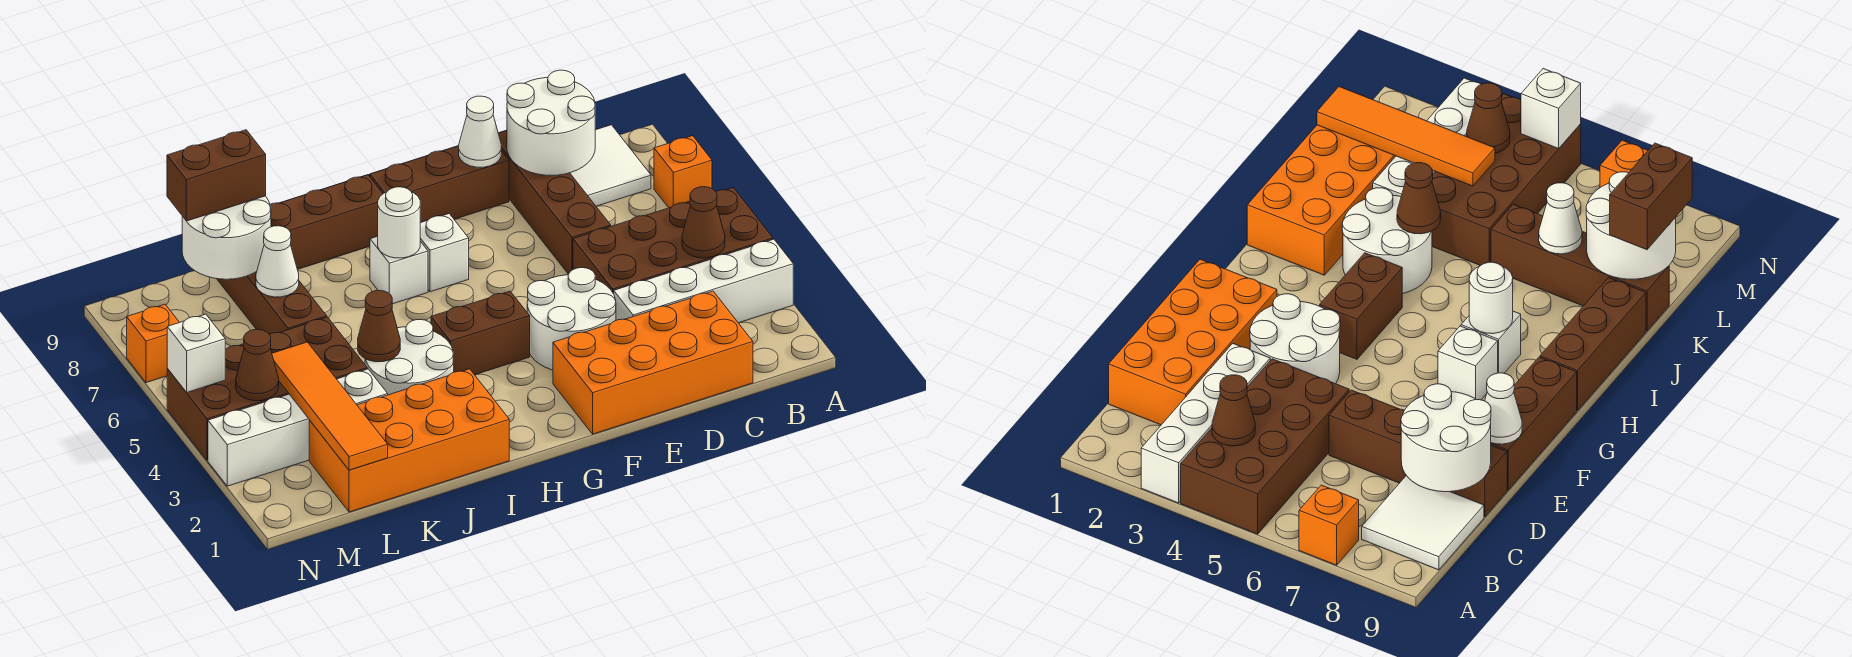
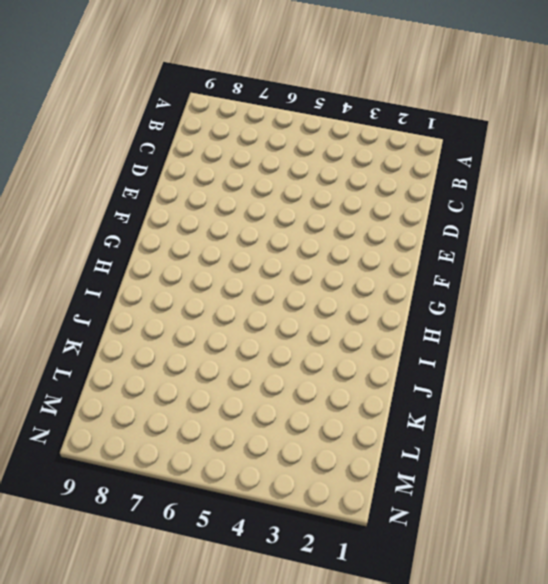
none -> white 1x4 brick [614,239,793,323]
none -> brown 2x4 brick [573,188,773,294]
none -> orange 1x1 brick [654,136,712,208]

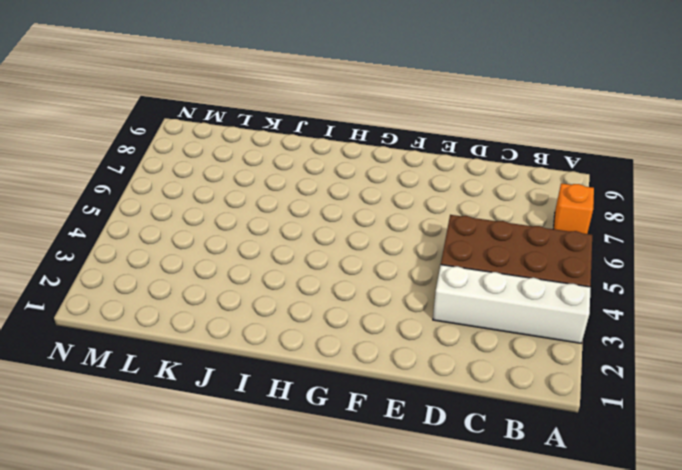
none -> white 2x2 tile [570,125,651,206]
none -> orange 2x4 brick [553,291,753,434]
none -> brown 1x4 brick [498,130,611,274]

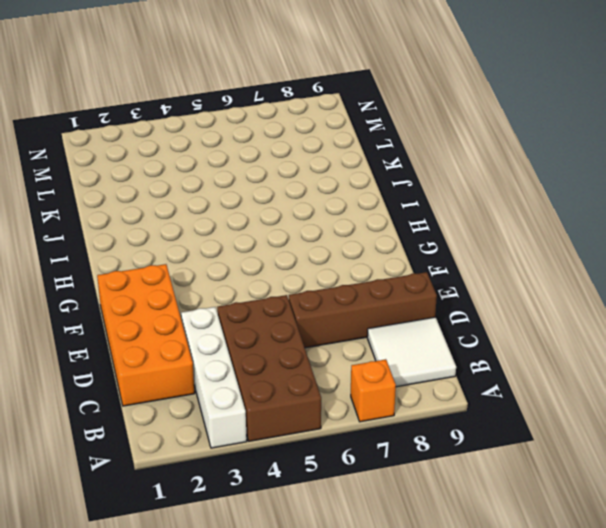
none -> white 2x2 round brick [527,268,616,370]
none -> brown 1x3 brick [370,146,509,223]
none -> brown 1x2 brick [431,291,530,375]

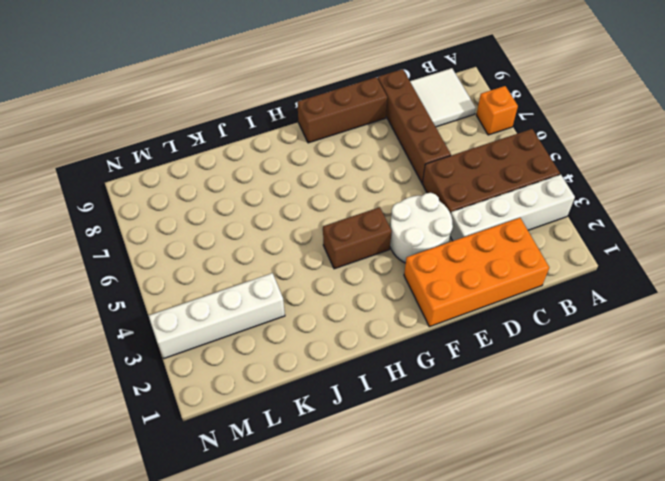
none -> white 1x1 brick [420,214,469,292]
none -> white 1x1 brick [370,236,428,304]
none -> brown 1x3 brick [270,175,383,269]

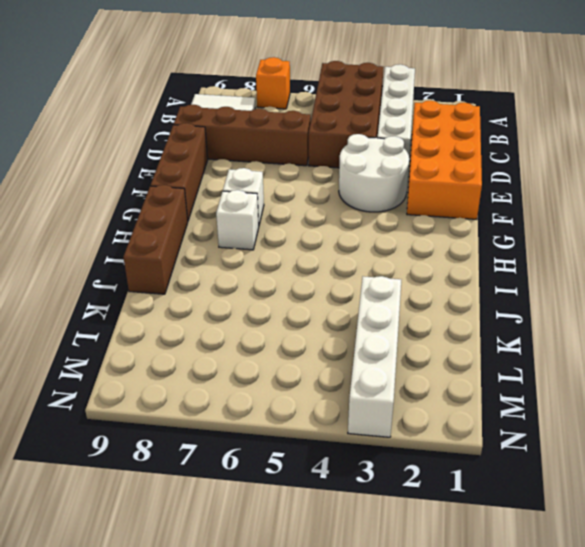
none -> brown 1x2 brick [431,291,530,375]
none -> orange 2x4 brick [309,369,509,512]
none -> white 2x2 round brick [365,320,454,395]

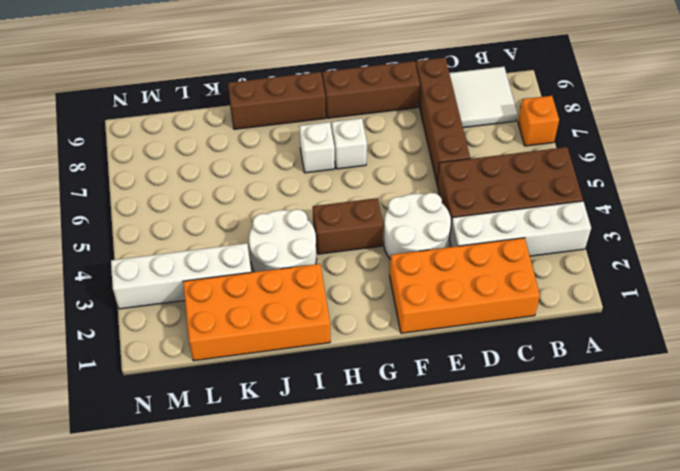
none -> brown 2x4 brick [167,317,367,460]
none -> brown 1x4 brick [217,272,327,334]
none -> orange 1x1 brick [127,304,179,383]

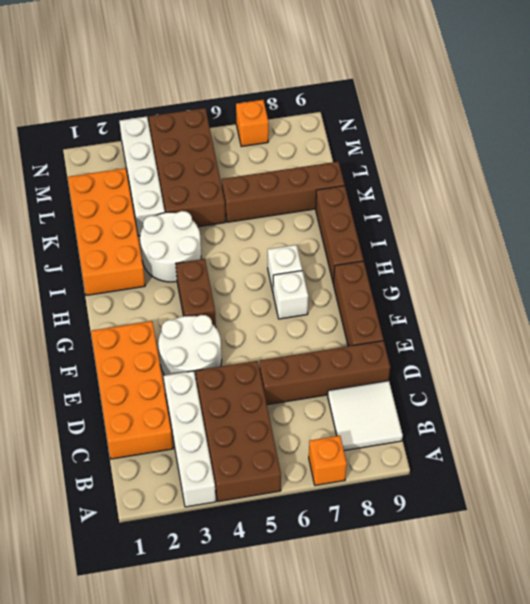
none -> brown 1x1 cone [682,187,725,258]
none -> white 2x2 round brick [507,70,595,175]
none -> white 1x1 cone [459,96,501,167]

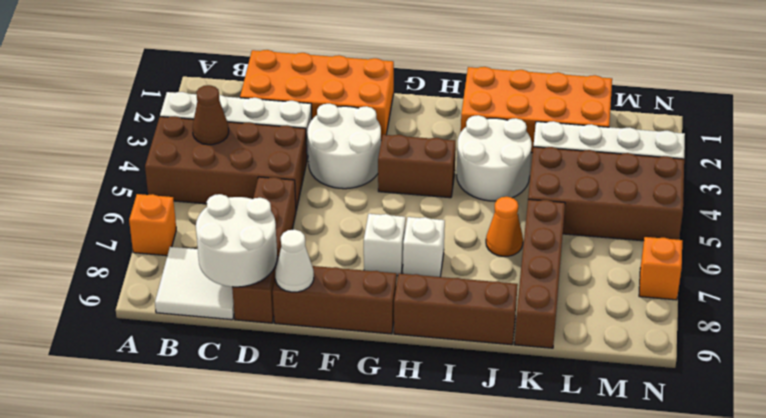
orange 1x1 cone [486,197,523,256] -> none
none -> white 1x1 round brick [378,187,420,258]
none -> brown 1x1 cone [358,291,400,362]
none -> white 1x1 cone [256,226,299,297]

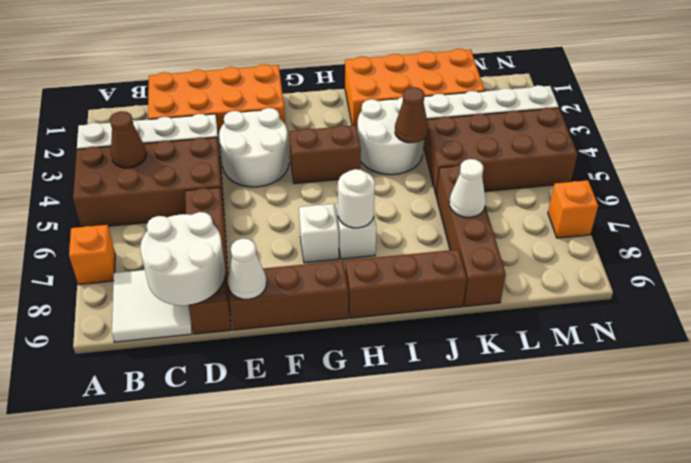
none -> white 2x2 round brick [182,196,271,279]
none -> orange 1x4 tile [272,342,388,470]
none -> brown 1x1 cone [236,329,279,401]

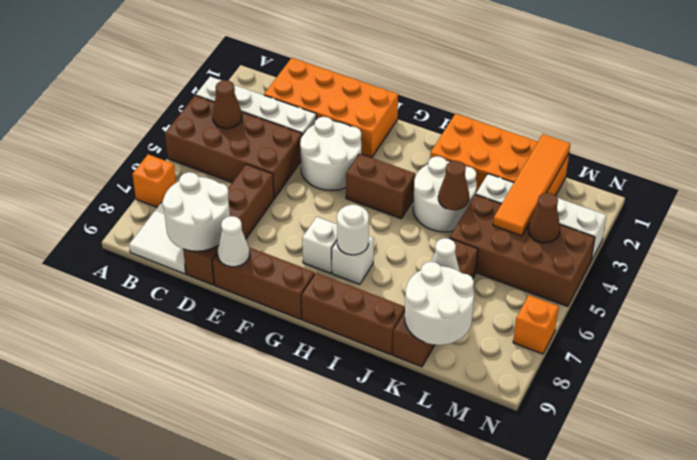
none -> white 1x1 brick [167,314,225,392]
none -> brown 1x2 brick [167,130,266,221]

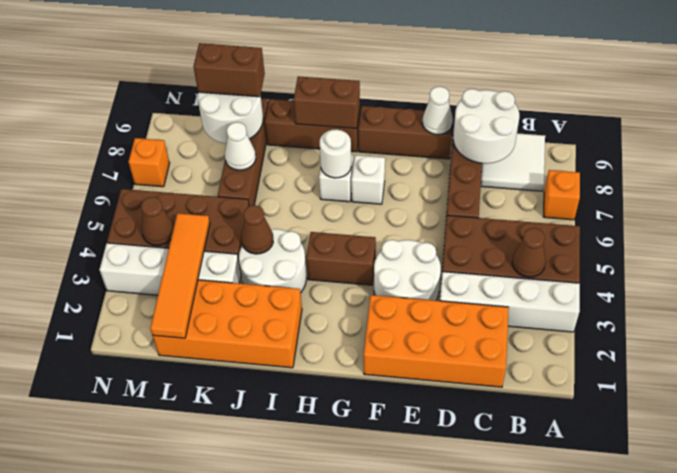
brown 1x2 brick [294,76,360,129] -> none
none -> white 1x1 brick [167,314,225,392]

